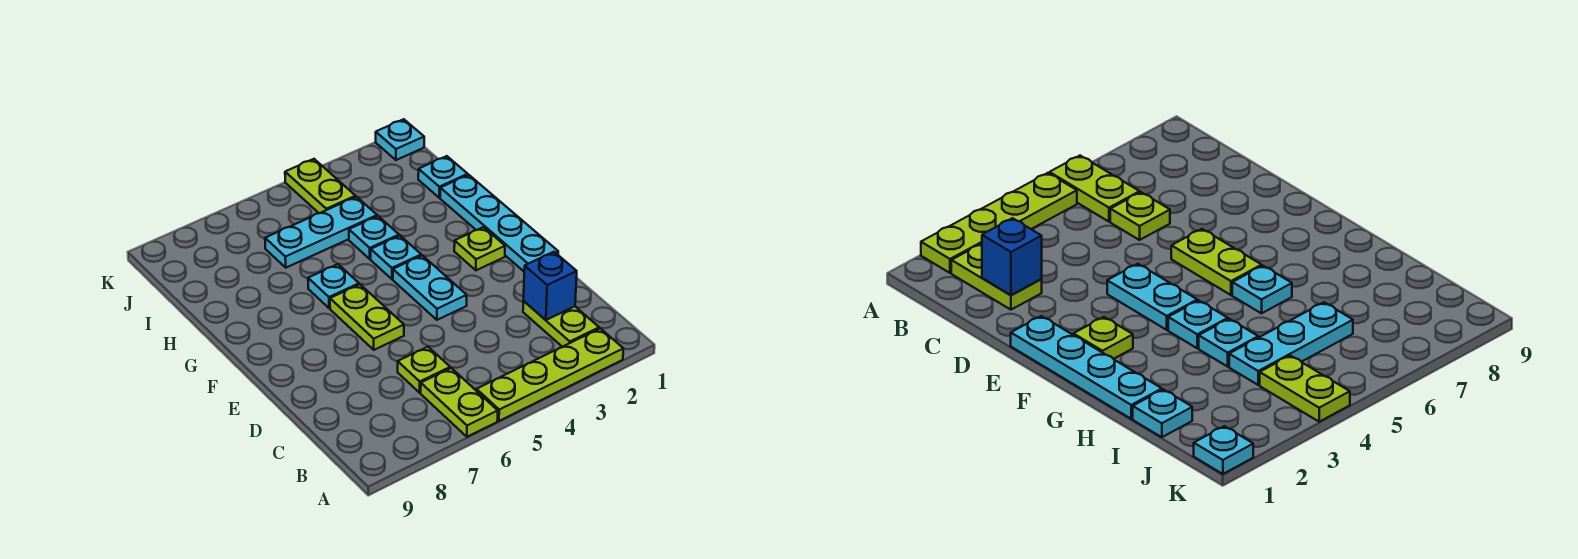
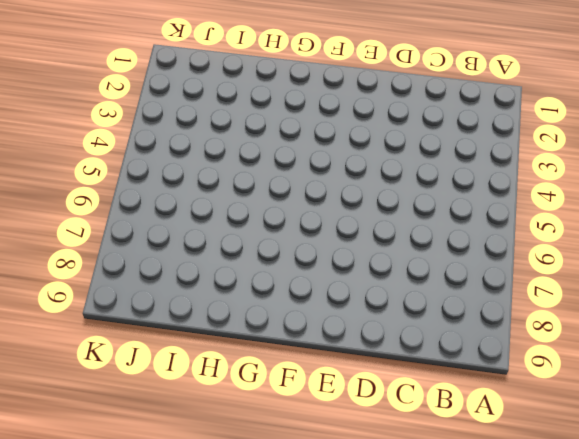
none -> lime 1x4 plate [476,328,623,421]
none -> lime 1x2 plate [421,368,498,437]
none -> lime 1x2 plate [523,301,599,347]

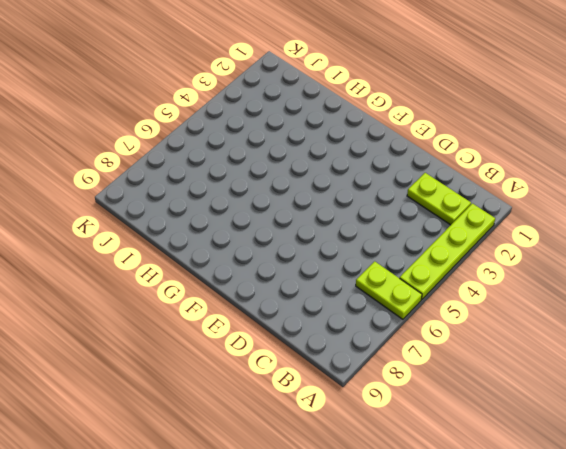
none -> lime 1x1 plate [398,347,450,393]
none -> cyan 1x4 plate [440,175,558,271]
none -> cyan 1x2 plate [393,255,467,320]

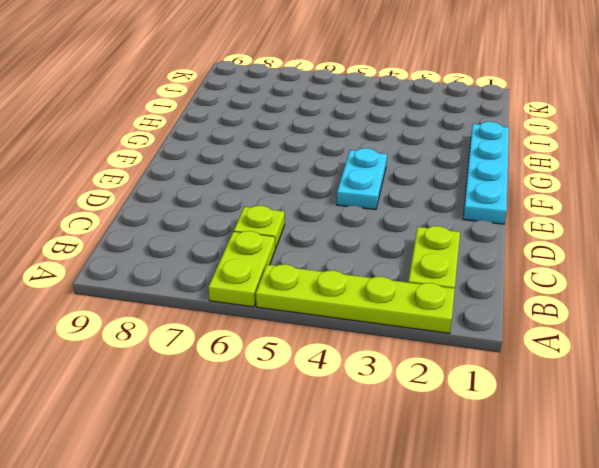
none -> lime 1x2 plate [330,284,404,350]
none -> lime 1x1 plate [454,227,505,270]
none -> cyan 1x1 plate [371,236,421,279]

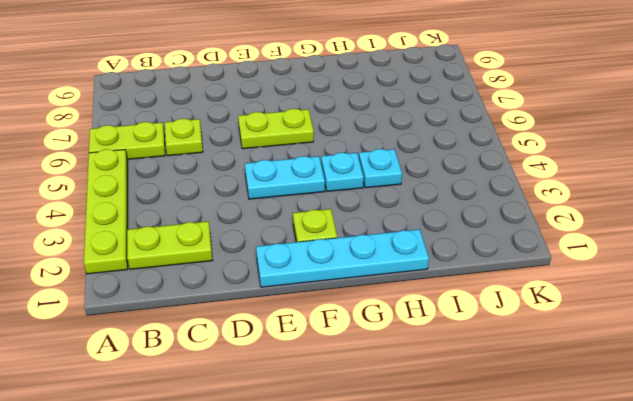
none -> cyan 1x1 plate [308,264,359,308]
none -> cyan 1x1 plate [418,156,468,198]
none -> cyan 1x3 plate [265,197,377,268]

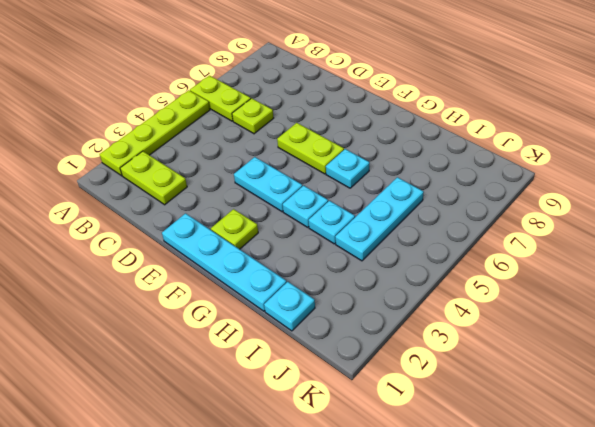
none -> lime 1x2 plate [285,159,356,213]
none -> cyan 1x1 plate [376,119,424,160]
none -> blue 1x1 brick [523,252,577,320]

